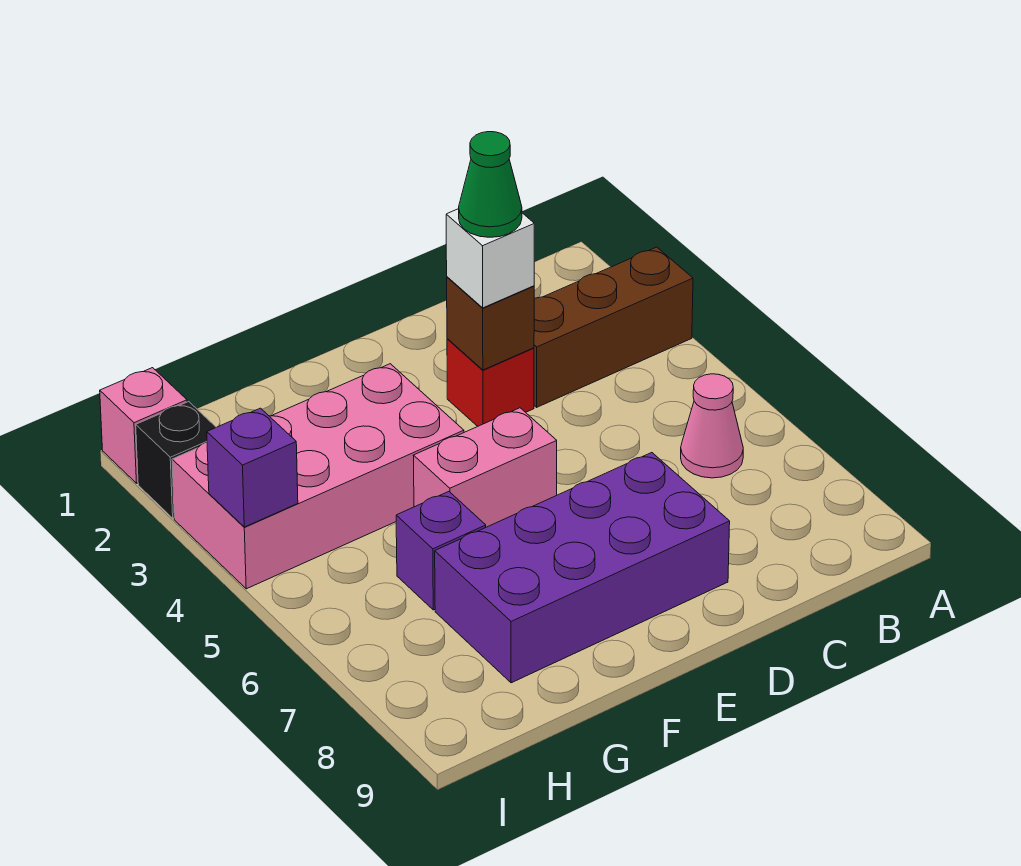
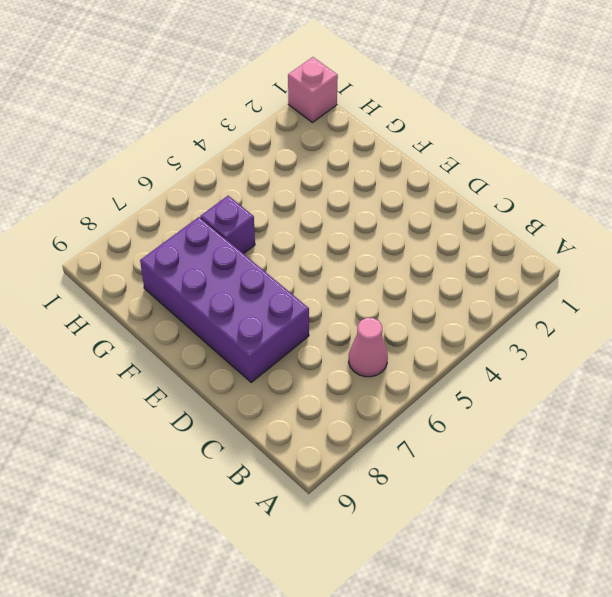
none -> brown 1x3 brick [534,247,693,407]
none -> red 1x1 brick [447,339,534,426]
none -> pink 1x2 brick [413,408,557,527]

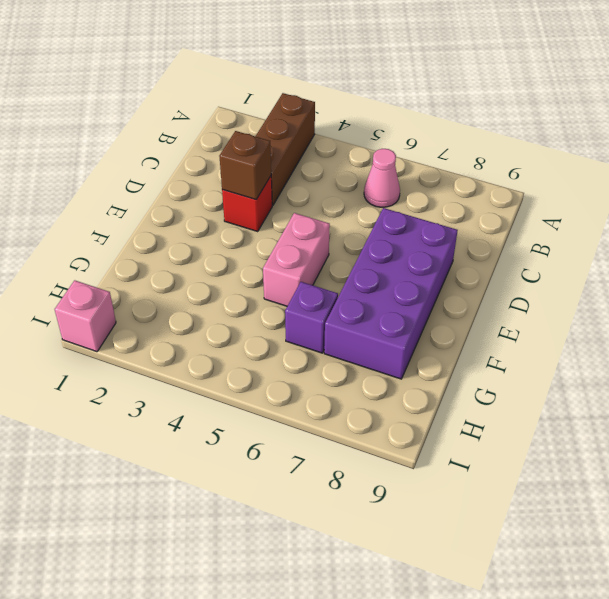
none -> pink 2x4 brick [172,364,464,589]
none -> black 1x1 brick [136,402,216,518]
none -> purple 1x1 brick [207,408,298,527]

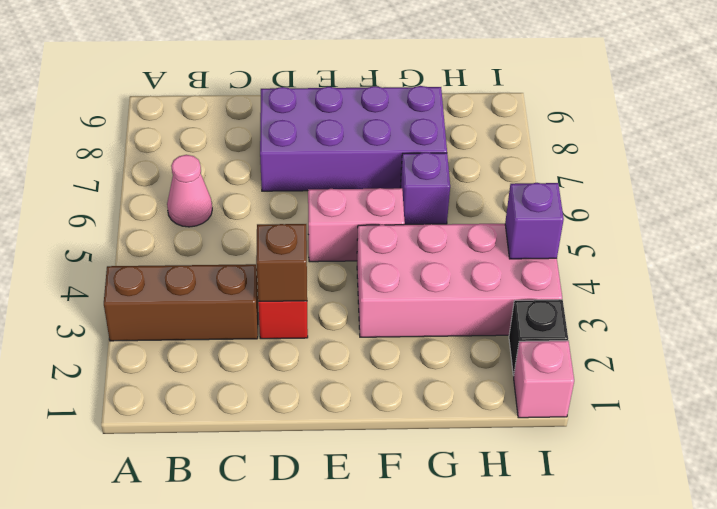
none -> white 1x1 brick [446,209,534,308]
none -> green 1x1 cone [459,132,522,237]

